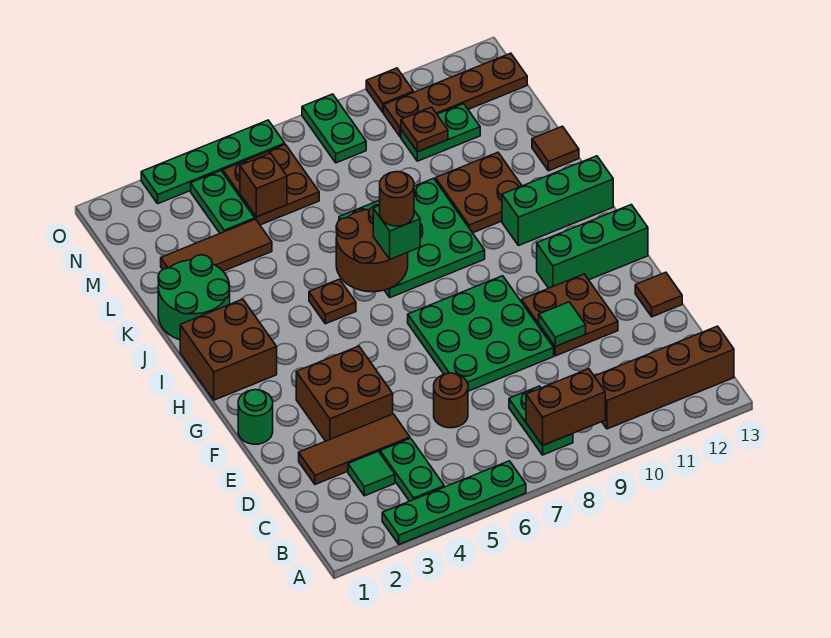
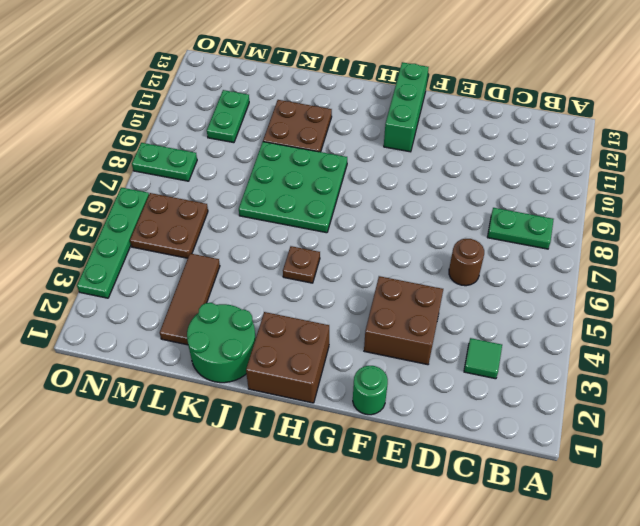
none -> green 1x4 plate [382,461,526,544]
none -> green 1x2 plate [380,438,444,501]
none -> brown 1x4 brick [594,326,734,429]
none -> brown 1x3 tile [299,414,410,484]

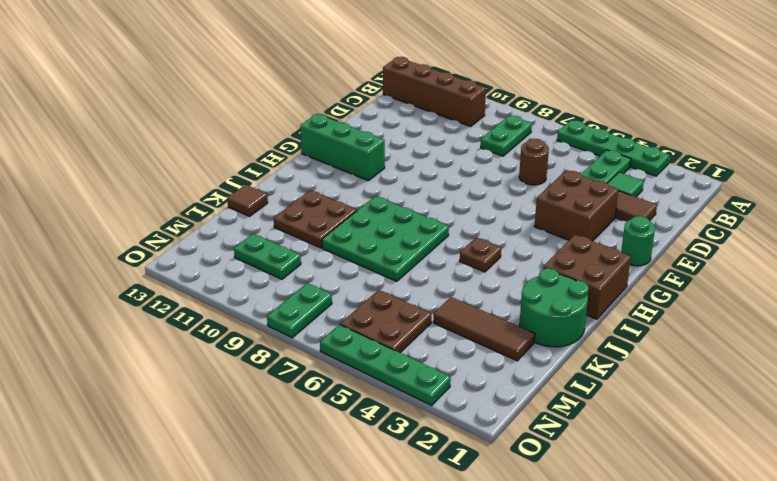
none -> green 3x3 plate [408,276,554,391]
none -> brown 2x2 plate [522,274,618,356]
none -> brown 1x1 tile [635,272,682,317]
none -> green 1x3 brick [502,156,613,246]

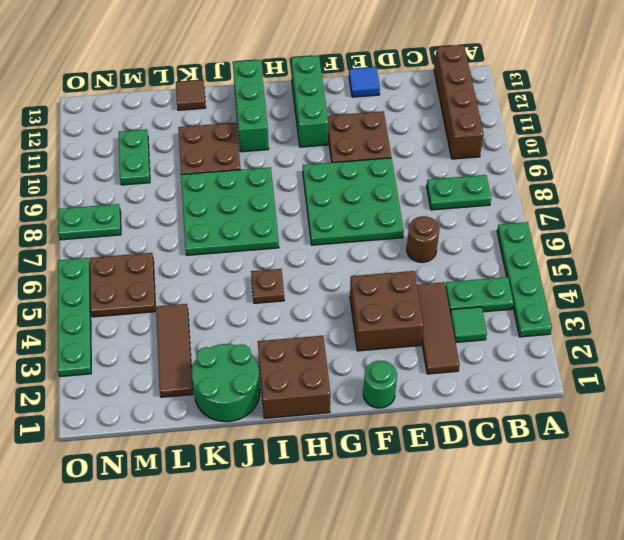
blue 1x1 tile [349,67,380,97] -> brown 1x1 tile [635,272,682,317]
none -> green 1x2 plate [191,171,255,233]
none -> brown 1x4 plate [384,53,527,137]
none -> brown 1x1 plate [366,68,414,112]
none -> brown 1x2 brick [526,369,605,446]

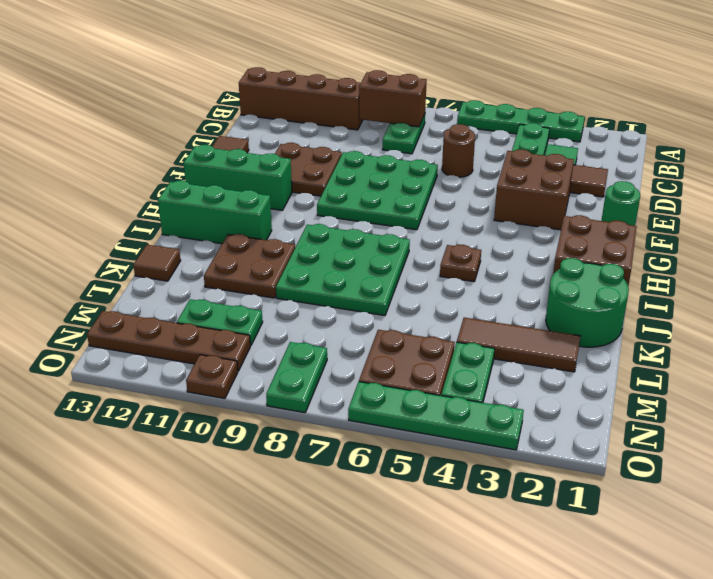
none -> green 1x1 tile [539,302,586,346]
none -> brown 2x2 round brick [336,205,408,292]
none -> brown 1x1 brick [240,153,287,217]
none -> brown 1x1 plate [401,107,448,152]

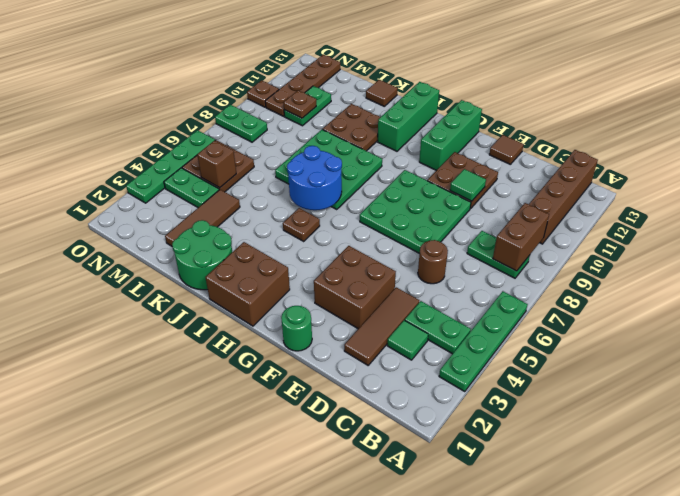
blue 2x2 round brick [287,146,342,210] -> brown 2x2 round brick [336,205,408,292]
none -> green 1x1 brick [373,206,420,259]
none -> brown 1x1 round brick [380,172,414,226]

